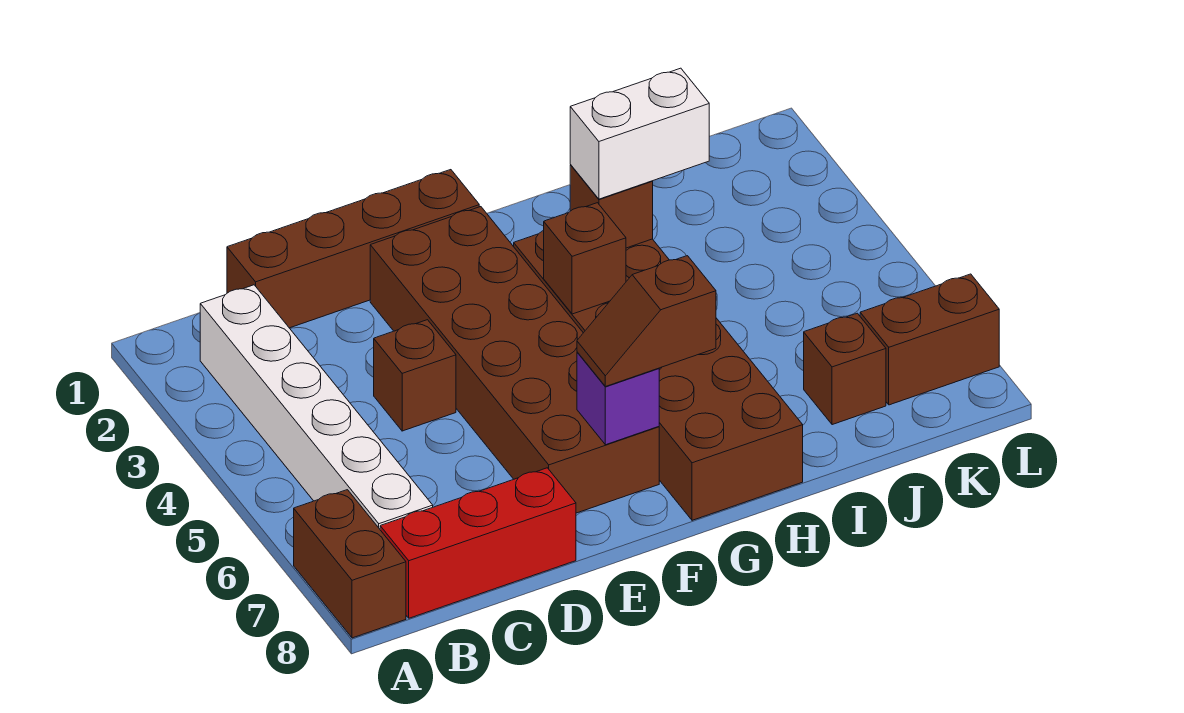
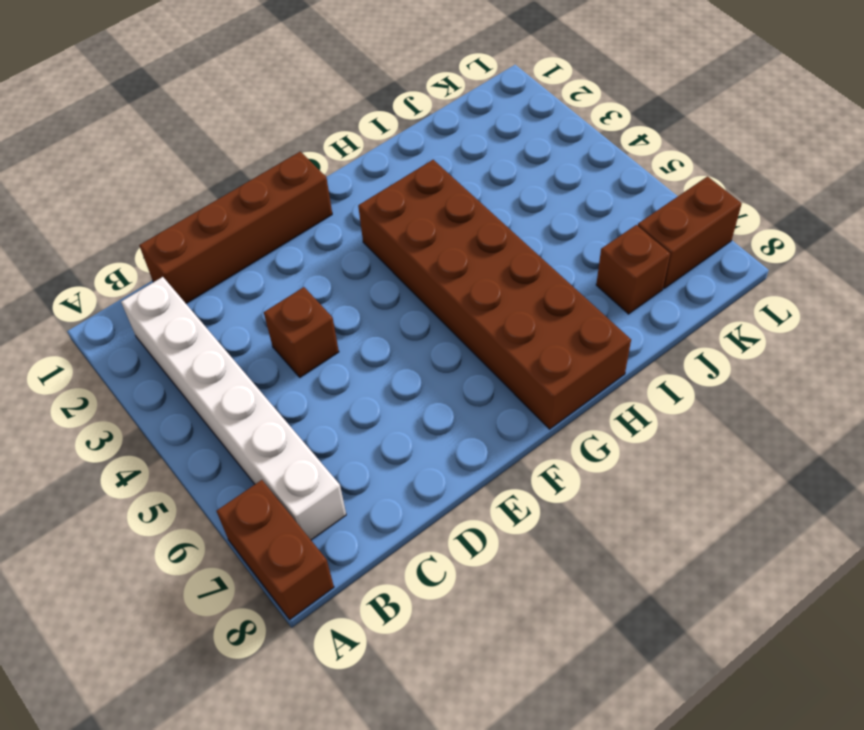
none -> red 1x3 brick [380,468,576,618]
none -> brown 2x6 brick [370,207,659,513]
none -> purple 1x1 brick [577,352,659,445]

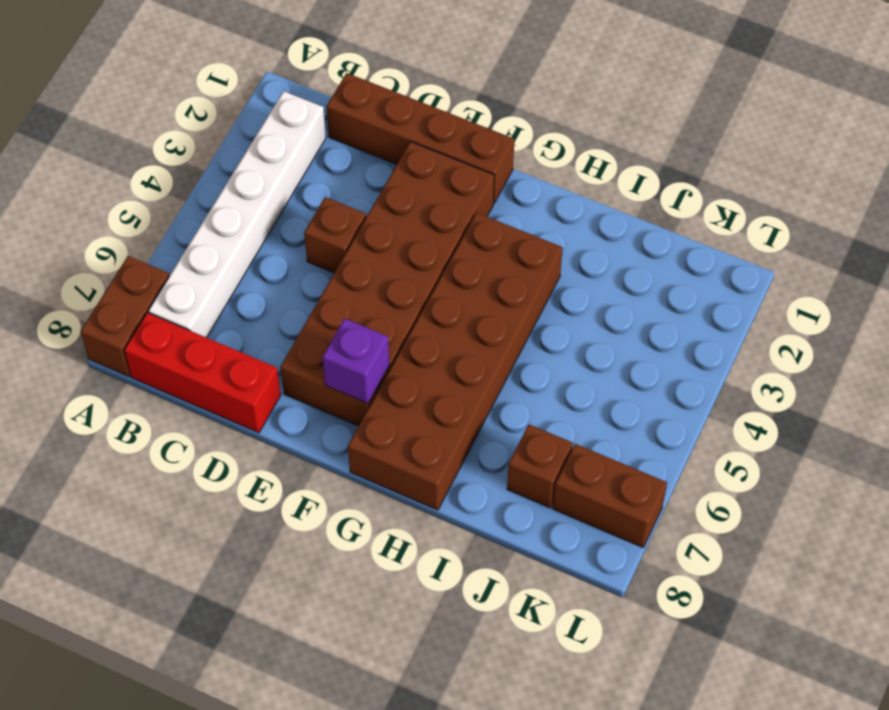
none -> brown 1x1 brick [544,203,626,314]
none -> brown 1x1 brick [570,165,653,248]
none -> brown 1x2 slope [577,256,716,387]

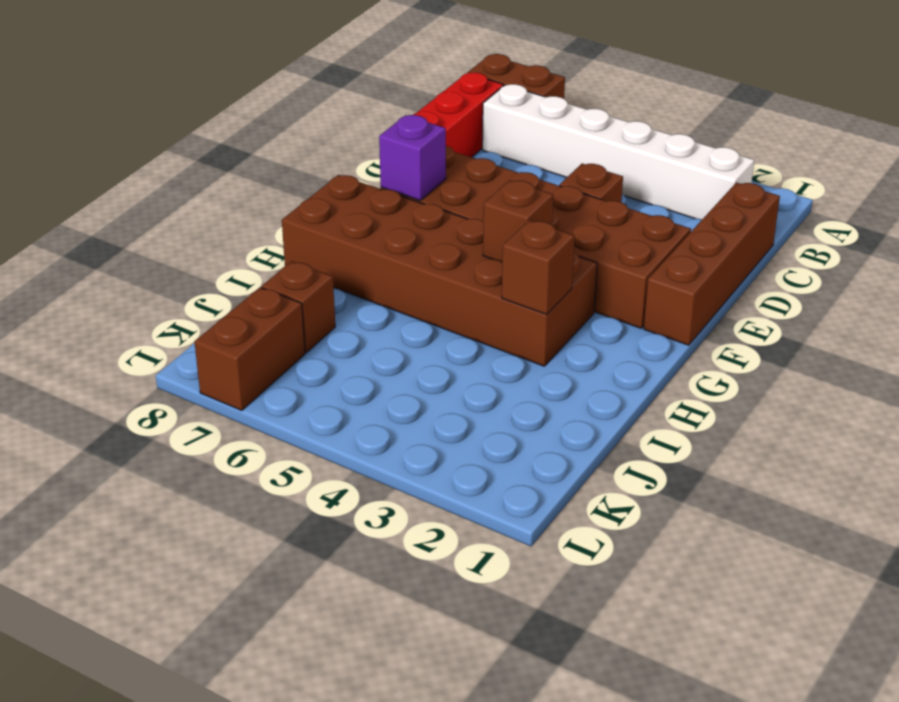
none -> brown 1x2 slope [577,256,716,387]
none -> white 1x2 brick [570,68,709,199]

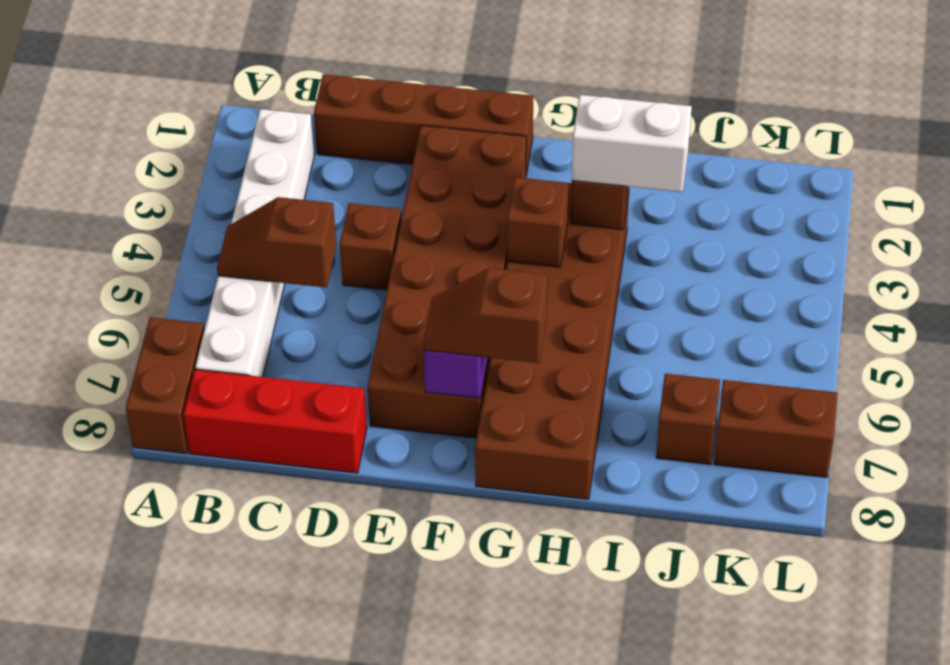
brown 1x2 slope [217,197,336,288] -> none

